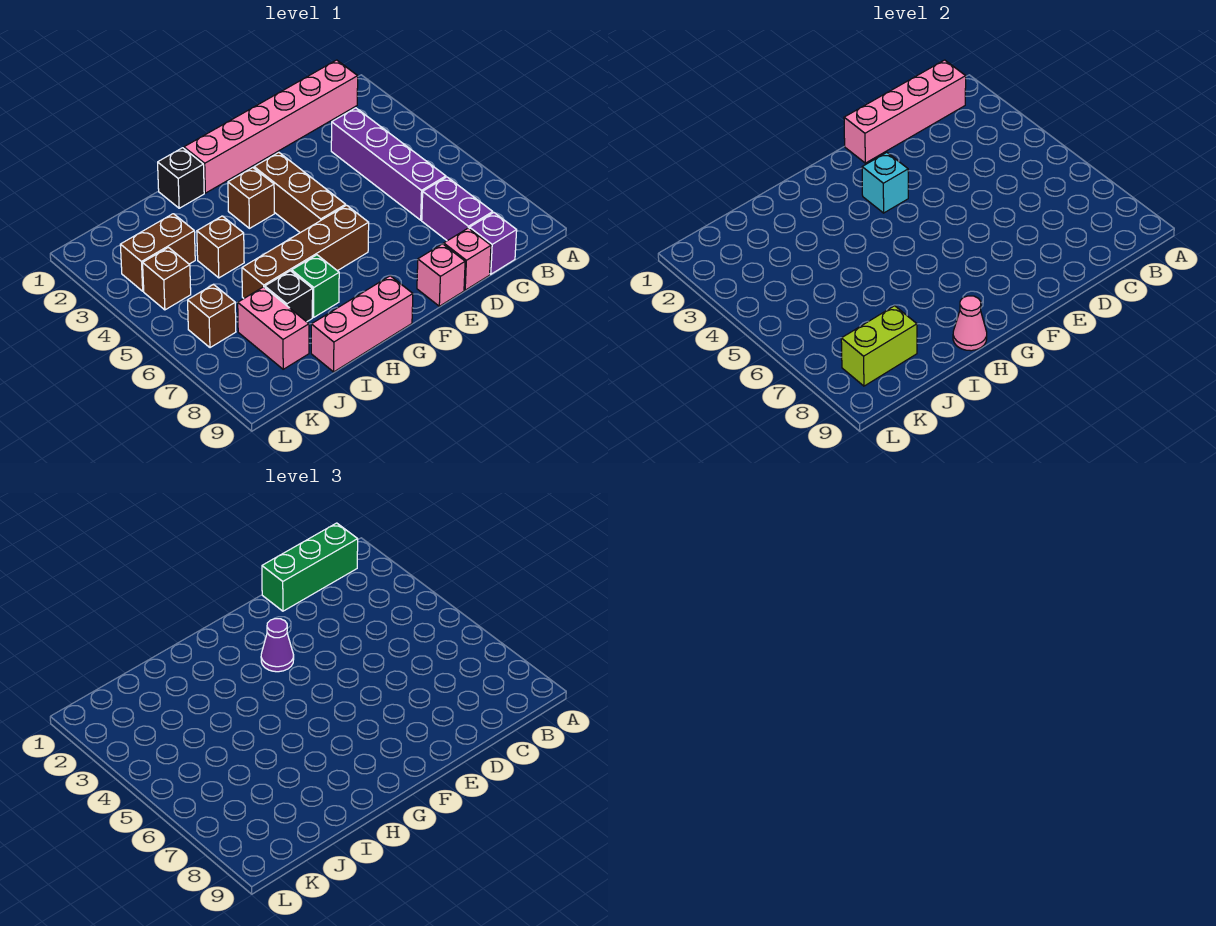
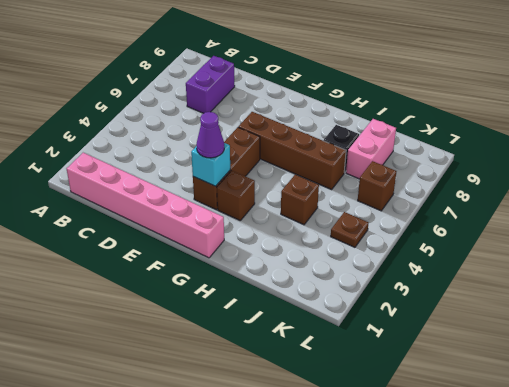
brown 1x1 plate [331,212,368,247] -> brown 1x1 brick [143,248,191,310]
none -> purple 1x4 brick [331,108,446,220]
none -> purple 1x1 brick [470,213,517,274]
none -> pink 1x1 brick [444,228,491,290]

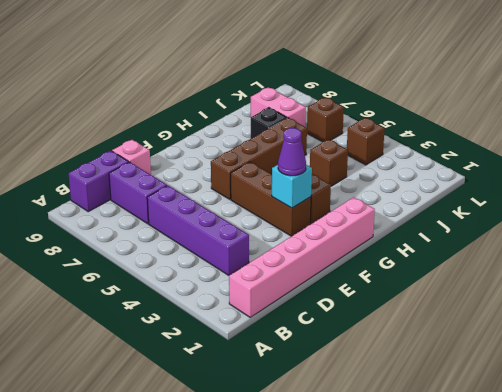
purple 1x2 brick [69,151,128,212] -> purple 1x1 brick [470,213,517,274]
none -> pink 1x1 brick [417,244,465,306]
none -> pink 1x3 brick [311,276,413,372]
none -> black 1x1 brick [158,148,204,208]

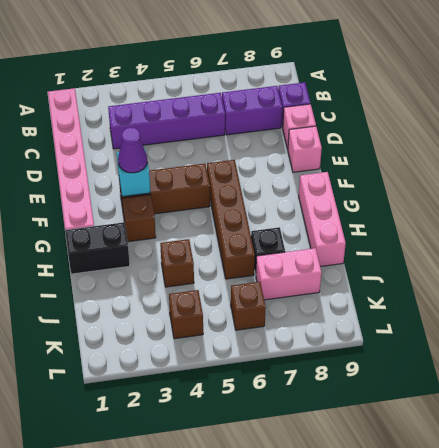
black 1x2 brick [65,222,130,274] -> black 1x1 brick [158,148,204,208]
none -> green 1x1 brick [292,255,339,317]
none -> brown 1x2 brick [120,214,195,291]
none -> pink 1x4 brick [844,60,966,163]

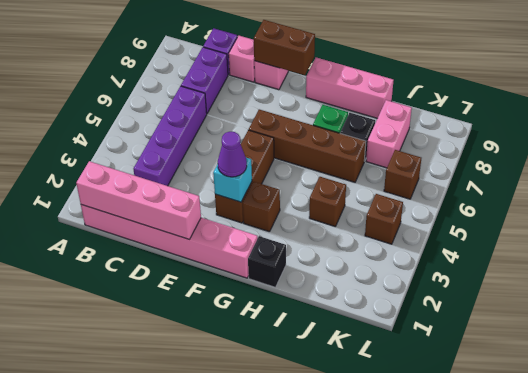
brown 1x2 brick [254,20,315,75] -> brown 1x2 brick moved to [120,214,195,291]
none -> pink 1x1 cone [953,296,987,351]
none -> lime 1x2 brick [841,306,917,386]
none -> green 1x3 brick [262,523,358,611]

